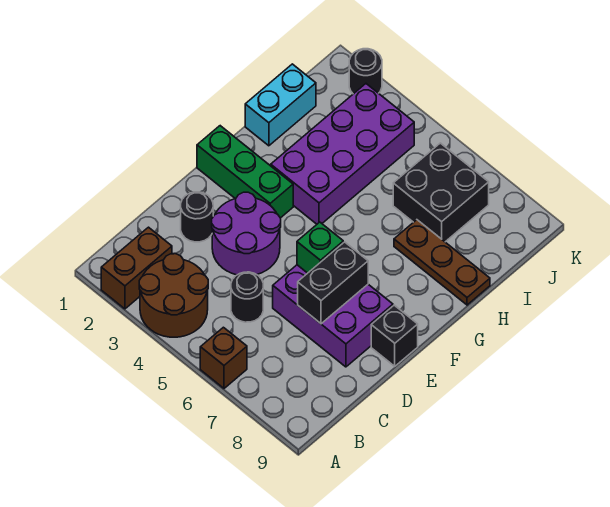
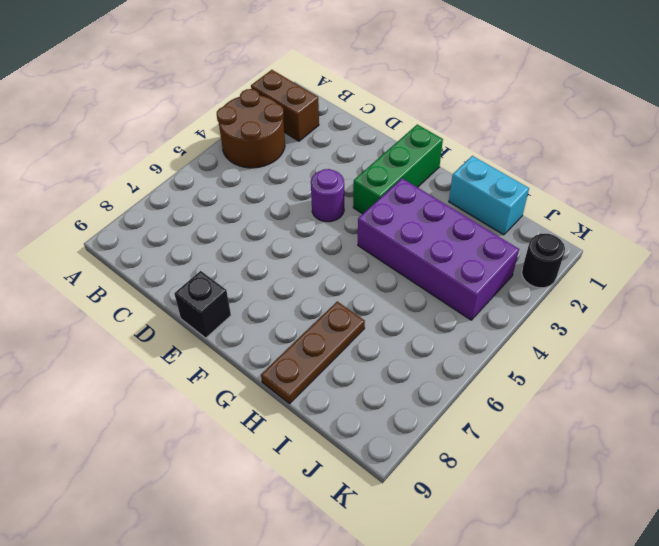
purple 1x1 round brick [311,169,344,222] -> purple 2x2 round brick [212,192,281,275]
none -> brown 1x1 brick [200,327,247,388]
none -> black 1x1 round brick [231,272,263,322]
none -> black 1x1 round brick [181,192,213,242]

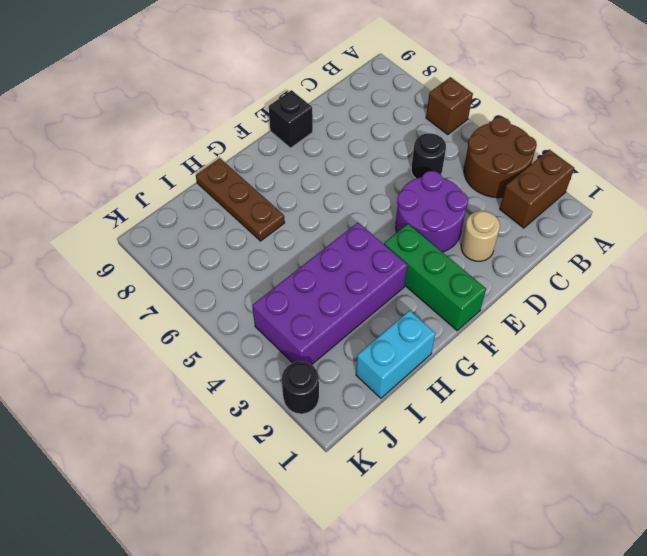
tan 1x1 round brick [461,211,500,261] -> black 1x1 round brick [181,192,213,242]
none -> purple 2x3 brick [273,265,393,367]
none -> black 2x2 brick [393,143,489,242]
none -> black 1x2 brick [298,242,368,324]

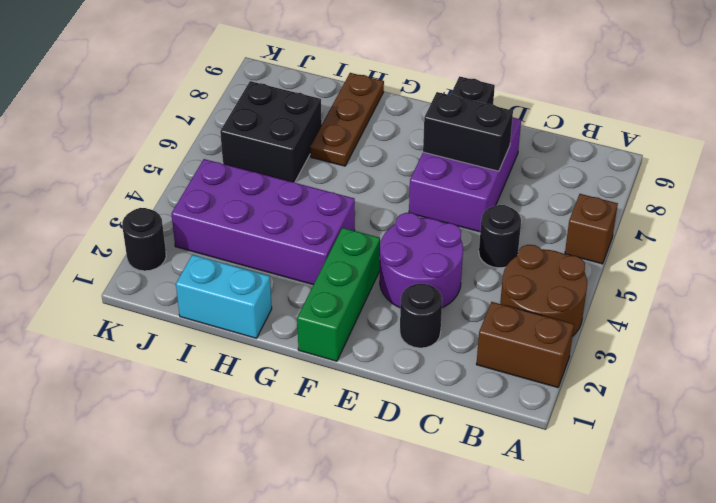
none -> green 1x1 brick [297,222,343,273]

